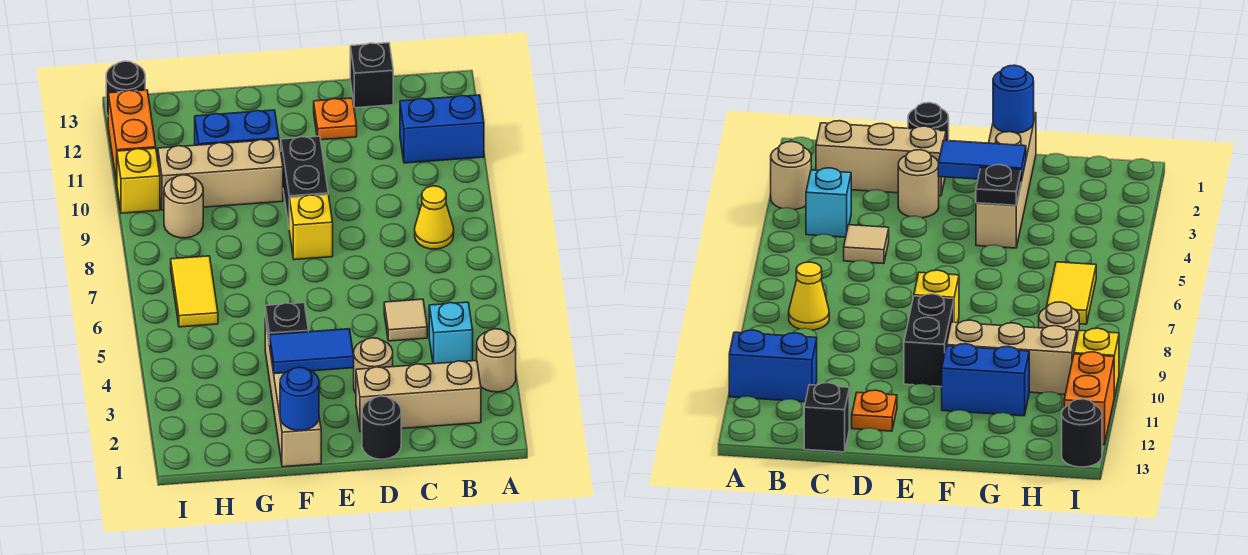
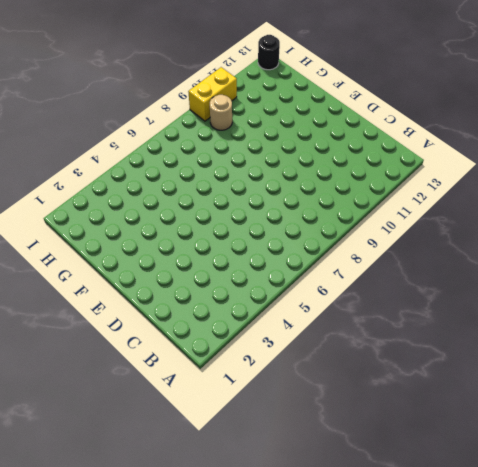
yellow 1x2 brick [188,67,237,121] -> yellow 1x1 brick [117,148,160,213]
none -> tan 1x1 round brick [477,329,516,392]
none -> blue 1x2 brick [400,95,484,163]
none -> tan 1x3 brick [356,361,481,432]

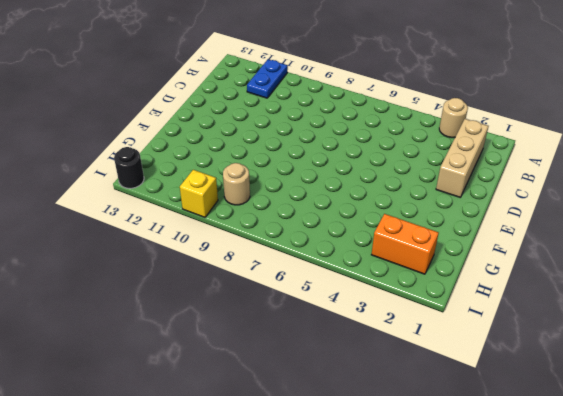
blue 1x2 plate [247,59,288,98] -> blue 1x2 brick [400,95,484,163]
orange 1x2 brick [371,214,439,274] -> orange 1x2 brick moved to [108,90,156,183]
none -> cyan 1x1 brick [429,302,473,364]
none -> yellow 1x1 cone [415,186,454,249]
none -> tan 1x1 tile [384,299,427,341]

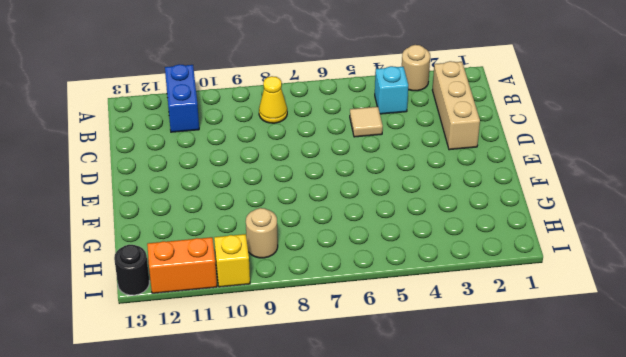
none -> black 1x1 brick [350,43,393,108]
none -> black 1x1 round brick [362,396,401,459]
none -> tan 1x1 round brick [354,338,393,393]

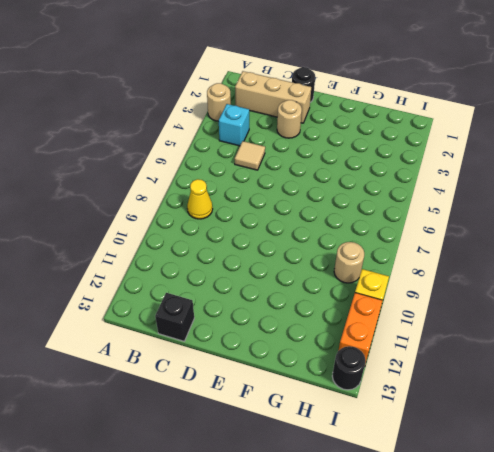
none -> blue 1x2 brick [400,95,484,163]
none -> orange 1x1 plate [314,98,357,140]
none -> yellow 1x1 brick [289,195,333,260]

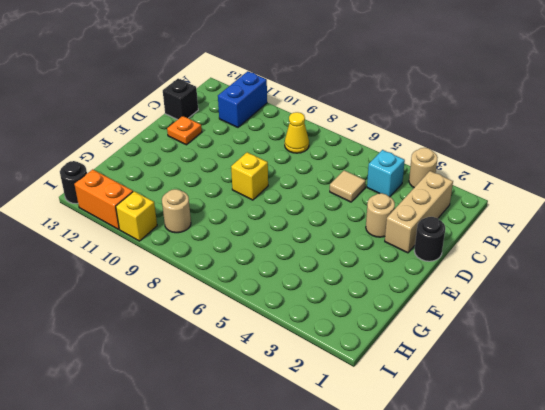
none -> black 1x2 brick [281,136,328,225]
none -> tan 1x4 brick [265,318,321,467]
none -> tan 1x3 brick [158,139,283,210]

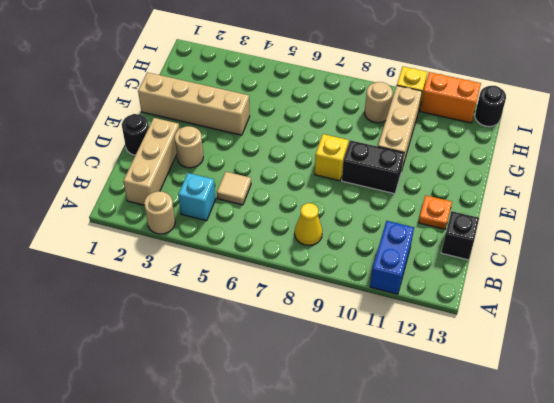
none -> blue 1x2 brick [195,110,279,145]
none -> yellow 1x2 tile [171,256,218,327]
none -> blue 1x2 tile [269,329,354,374]

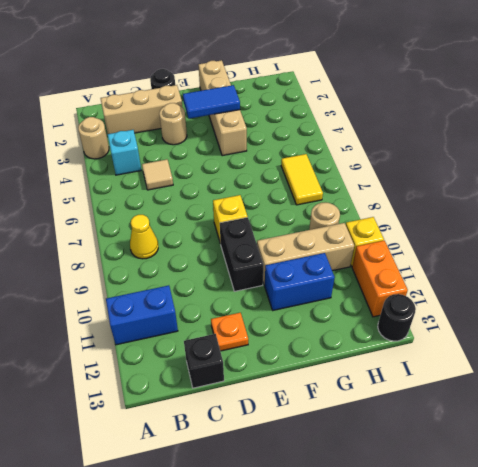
none -> blue 1x1 round brick [280,367,319,431]
none -> black 1x1 plate [265,303,308,344]

